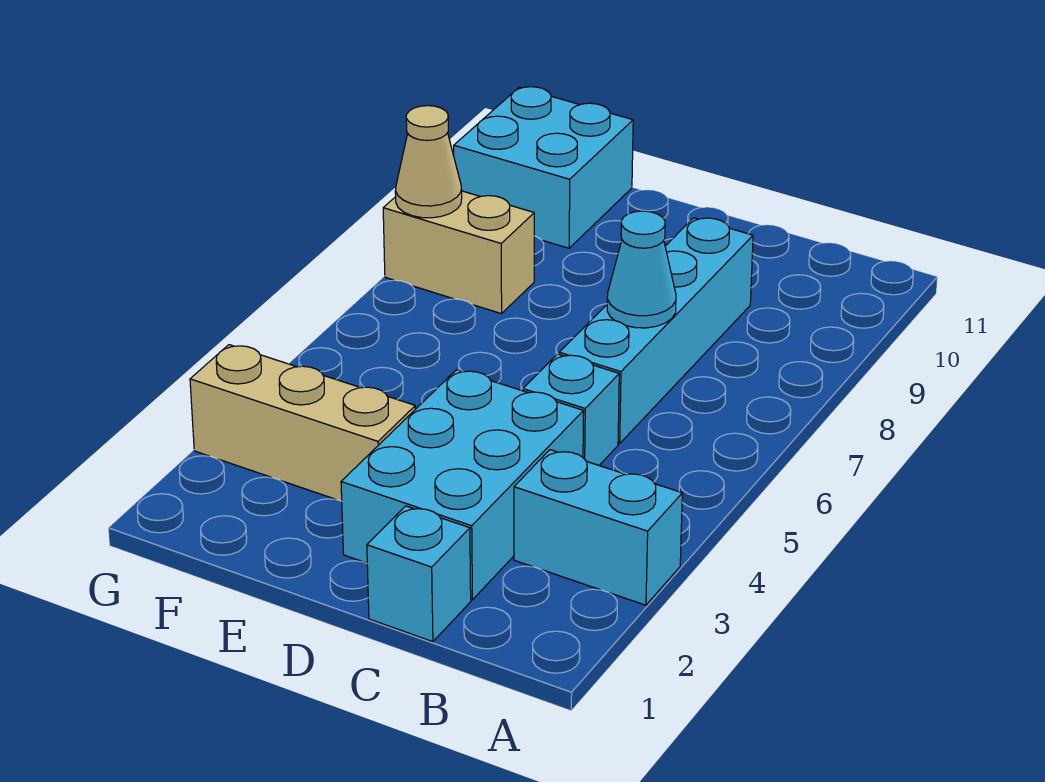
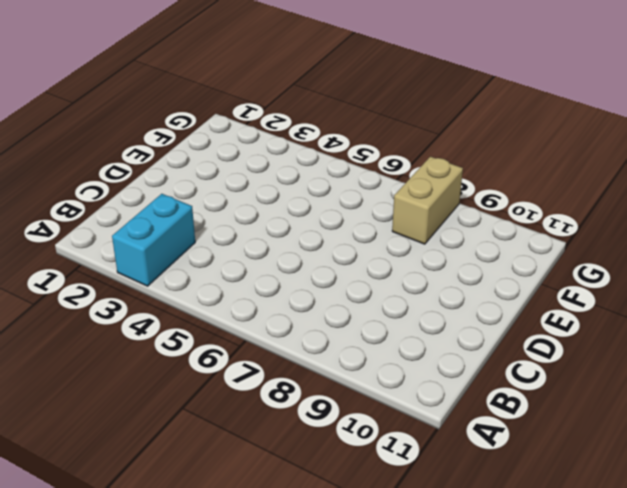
none -> cyan 1x1 brick [367,506,471,642]
none -> cyan 2x3 brick [341,370,584,600]

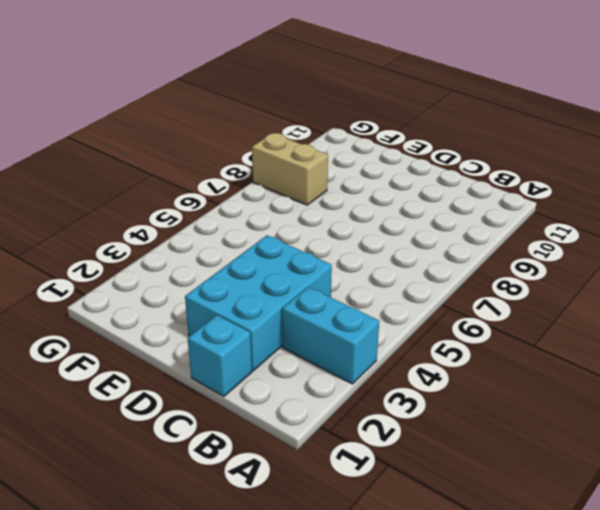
none -> cyan 1x1 brick [523,354,619,465]
none -> cyan 1x4 brick [559,218,753,444]

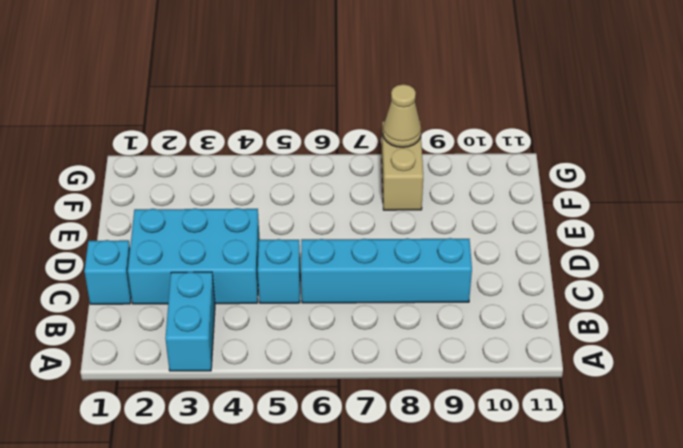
none -> tan 1x3 brick [190,345,415,501]
none -> cyan 2x2 brick [454,87,633,248]

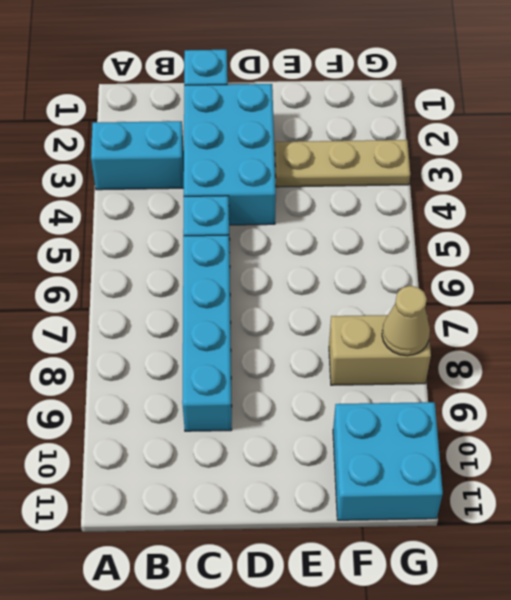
tan 1x3 plate [275,140,410,187] -> tan 1x3 brick [190,345,415,501]
none -> cyan 1x1 cone [607,211,676,328]

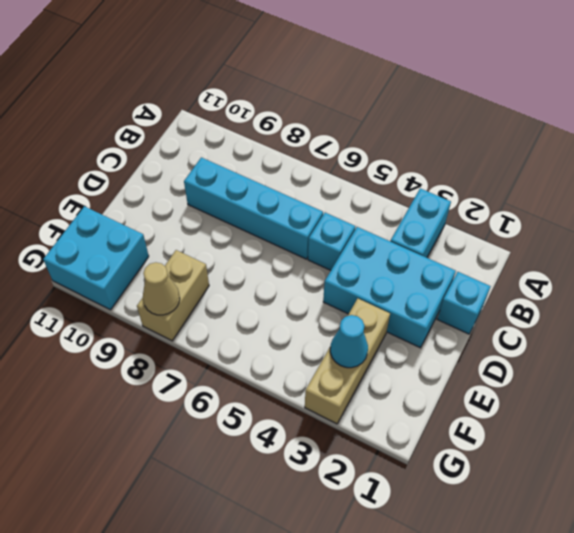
cyan 1x1 cone [330,315,368,368] -> cyan 1x1 cone moved to [607,211,676,328]

